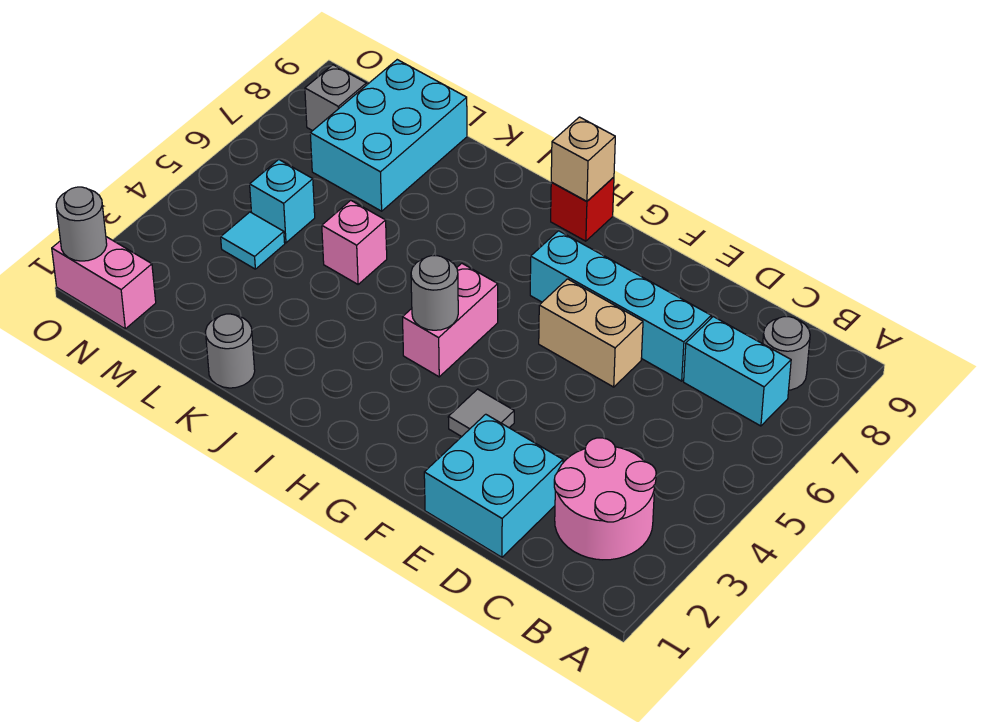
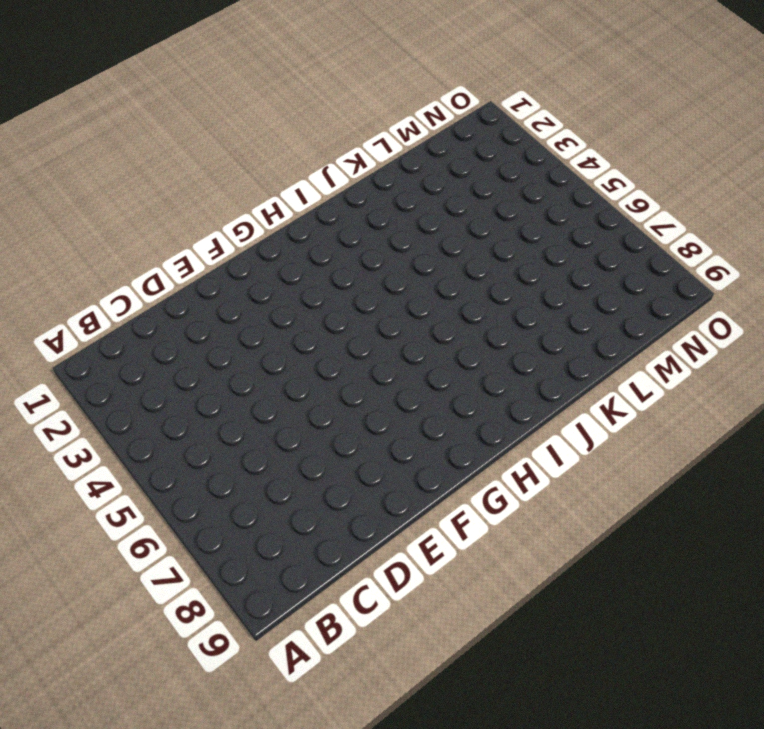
none -> pink 2x2 round brick [554,438,656,560]
none -> cyan 1x2 brick [684,317,791,426]
none -> grey 1x1 round brick [763,317,810,390]

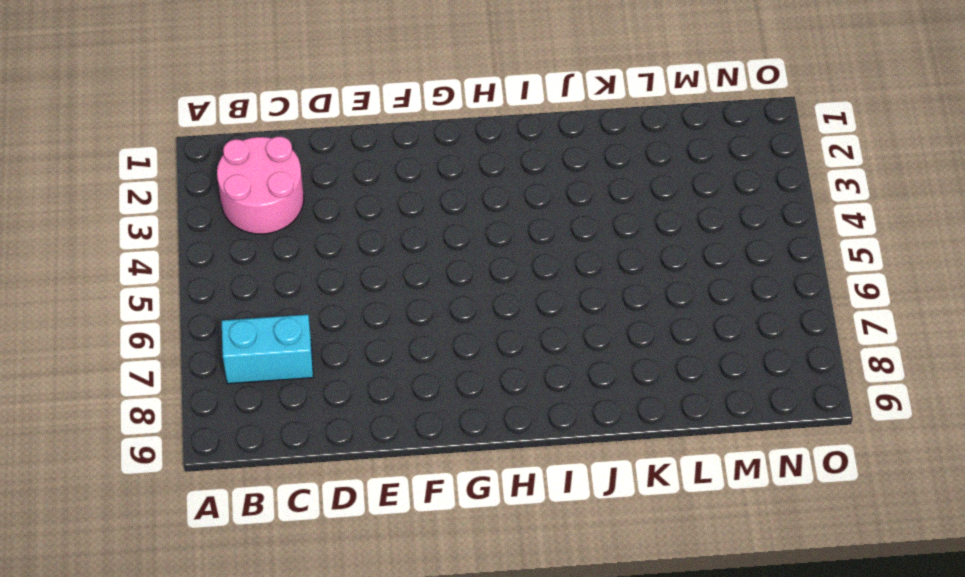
none -> grey 1x1 round brick [763,317,810,390]
none -> cyan 2x2 brick [424,414,563,557]
none -> cyan 1x4 brick [530,231,711,381]

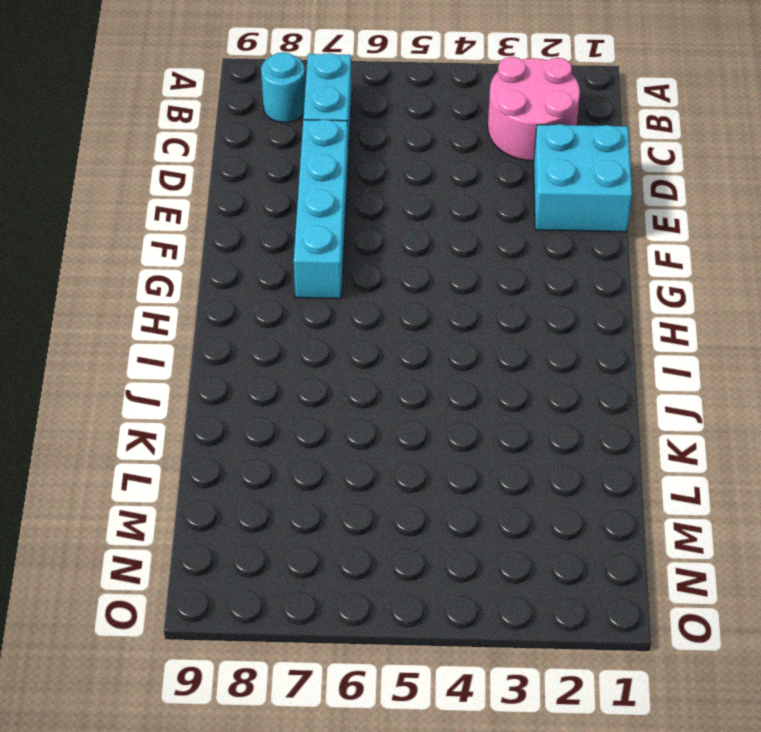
cyan 1x1 round brick [261,52,305,123] -> grey 1x1 round brick [763,317,810,390]
none -> tan 1x2 brick [539,279,643,387]
none -> grey 1x1 tile [448,389,514,437]
none -> pink 1x2 brick [403,263,498,377]

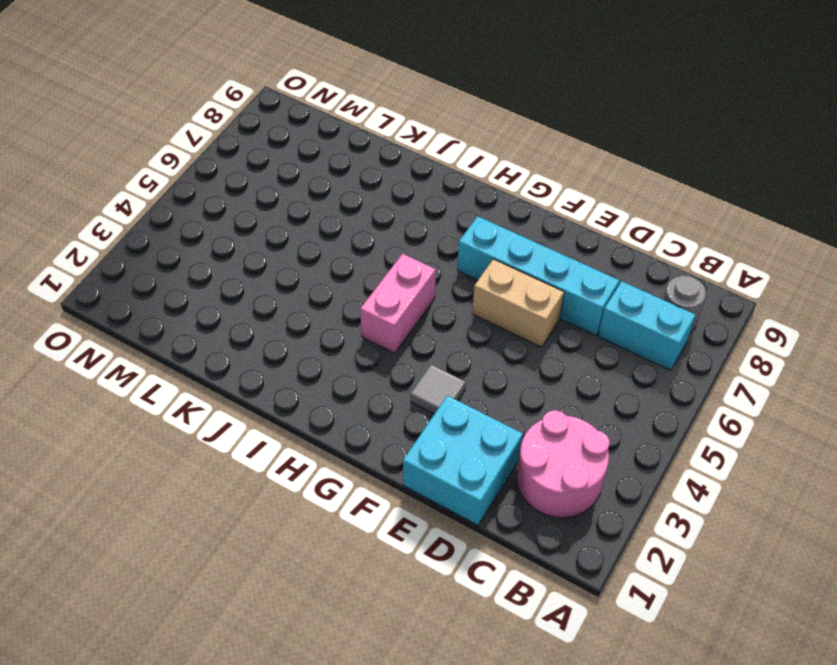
none -> red 1x1 brick [551,177,614,241]
none -> grey 1x1 round brick [205,314,255,388]
none -> pink 1x1 brick [322,200,387,284]

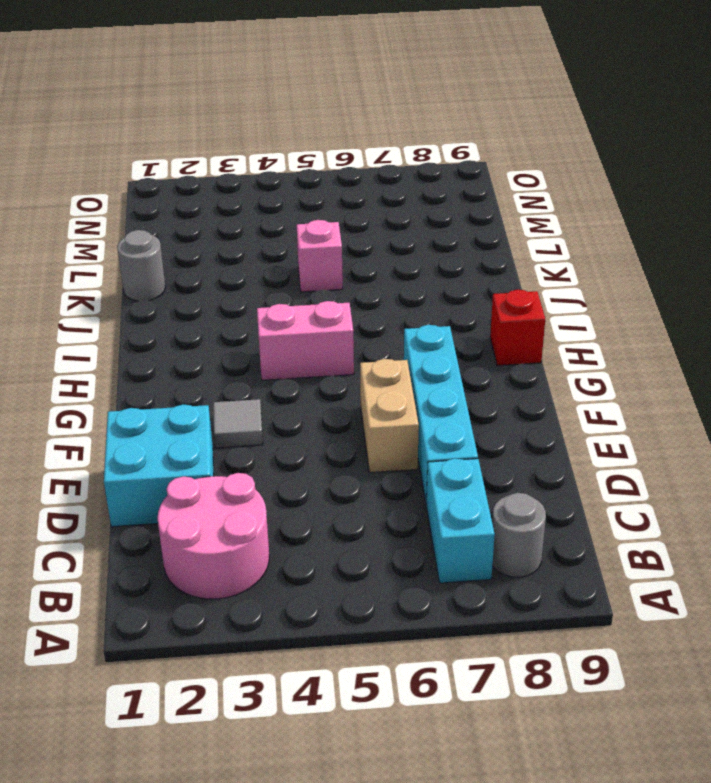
none -> cyan 2x3 brick [310,60,467,211]
none -> cyan 1x1 tile [221,212,285,269]
none -> cyan 1x1 brick [250,160,315,243]

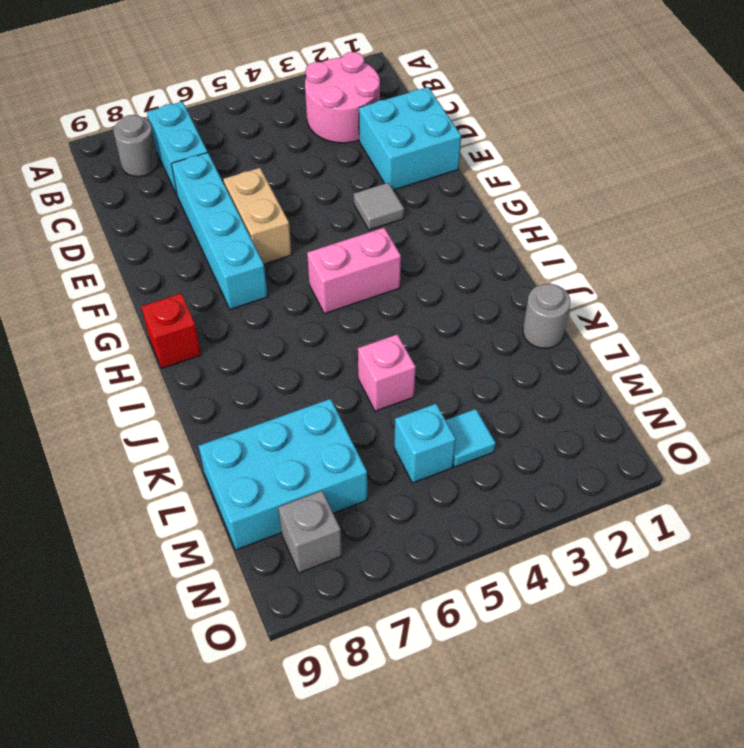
none -> pink 1x2 brick [52,237,156,329]
none -> grey 1x1 round brick [411,256,458,330]
none -> tan 1x1 brick [551,117,615,201]

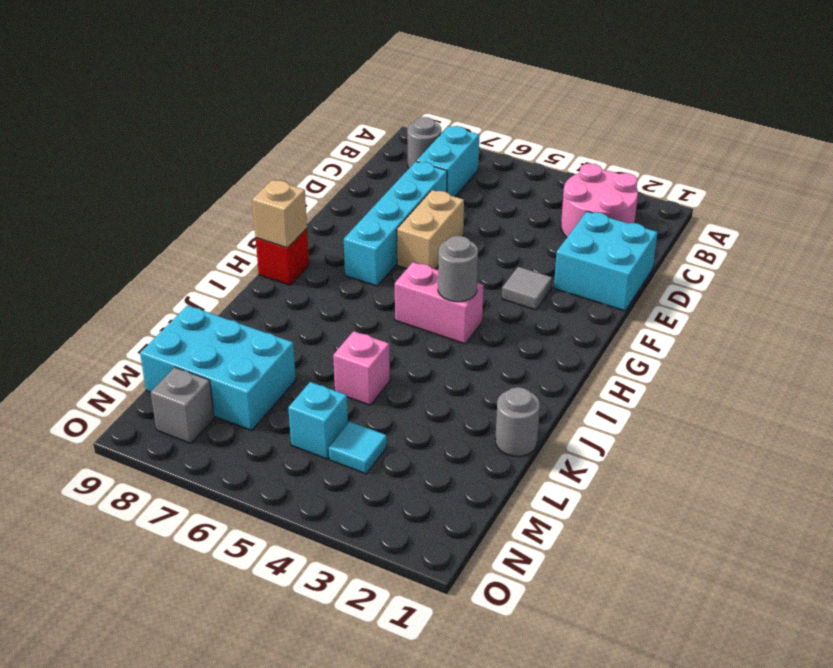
none -> pink 1x2 brick [52,237,156,329]
none -> grey 1x1 round brick [56,187,107,261]

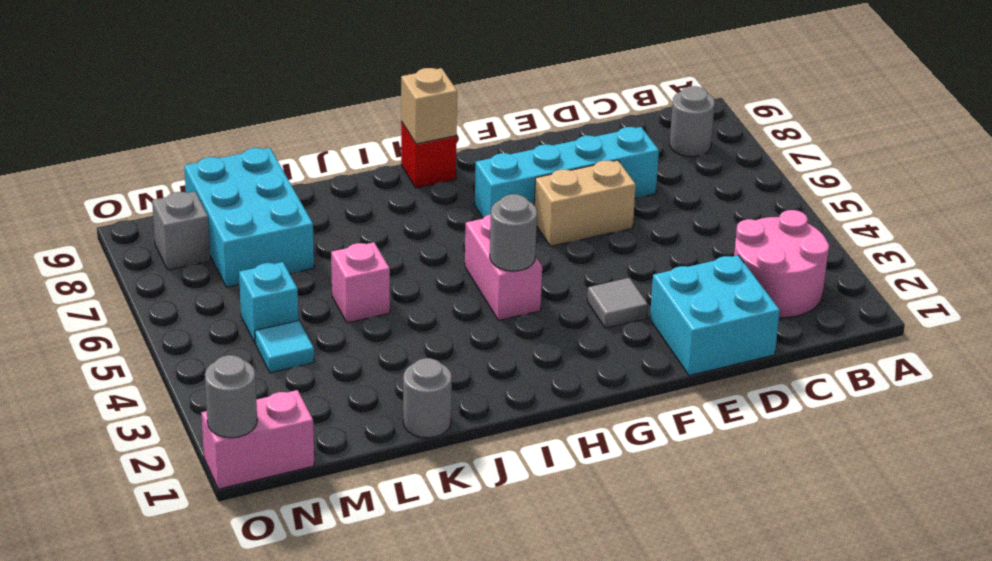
none -> cyan 1x2 brick [684,317,791,426]

